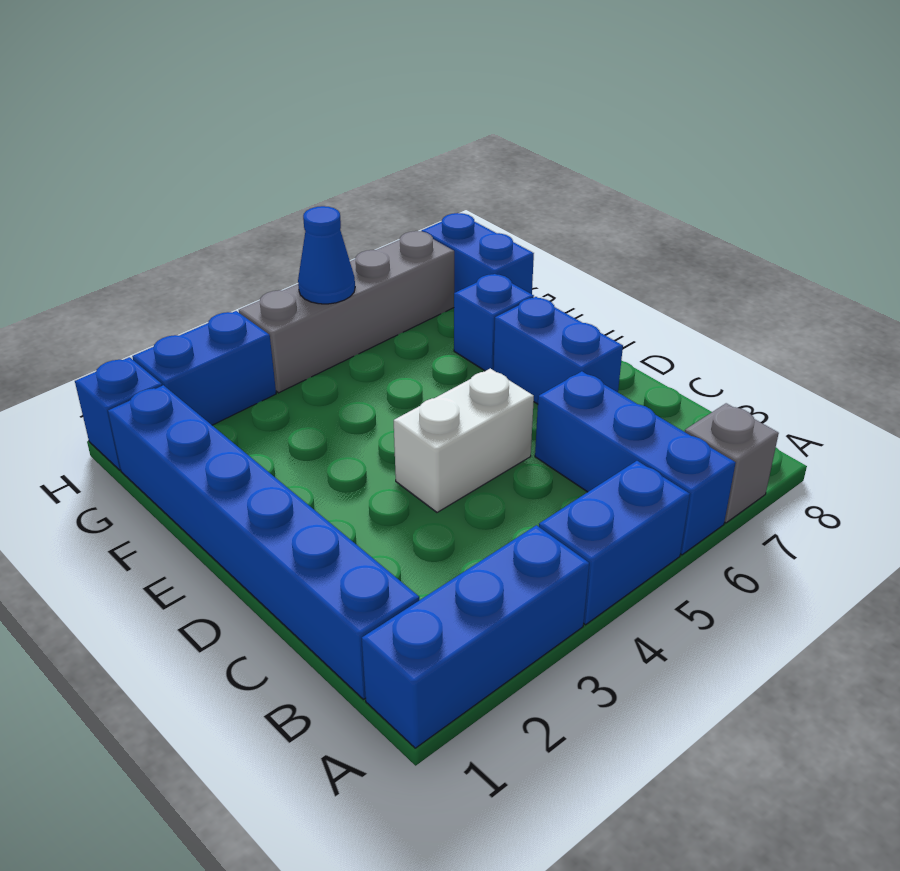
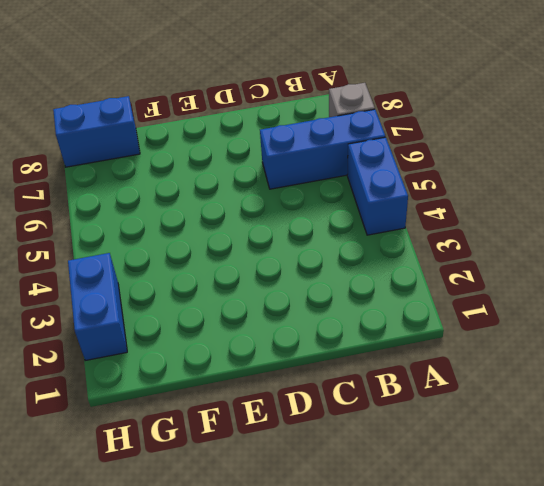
none -> blue 1x3 brick [362,525,589,748]
none -> blue 1x6 brick [108,385,419,699]
none -> white 1x2 brick [394,368,534,512]

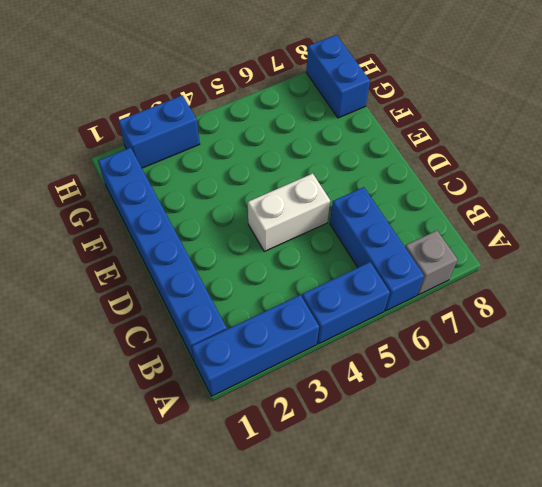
none -> blue 1x2 brick [493,297,623,404]
none -> blue 1x1 brick [454,274,534,371]
none -> blue 1x1 brick [75,357,162,470]

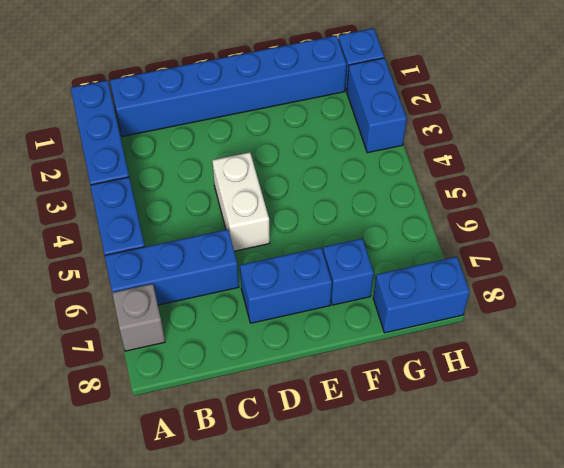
none -> grey 1x4 brick [239,231,454,393]
none -> blue 1x1 cone [298,206,355,304]

